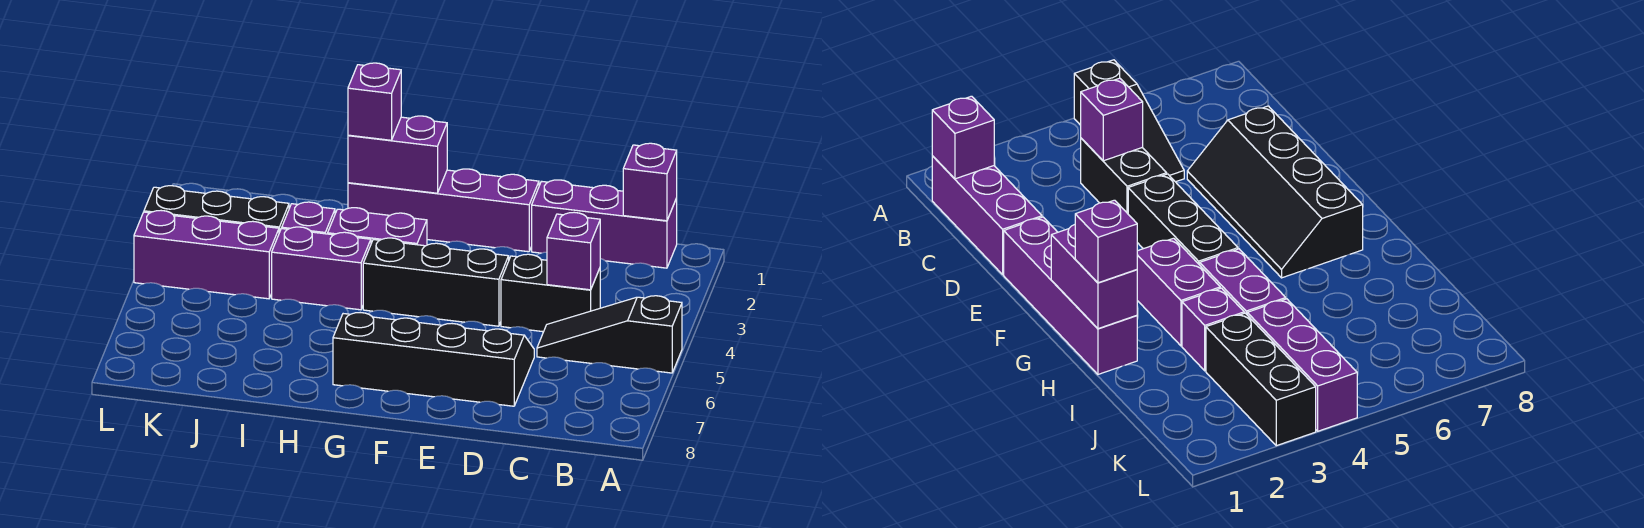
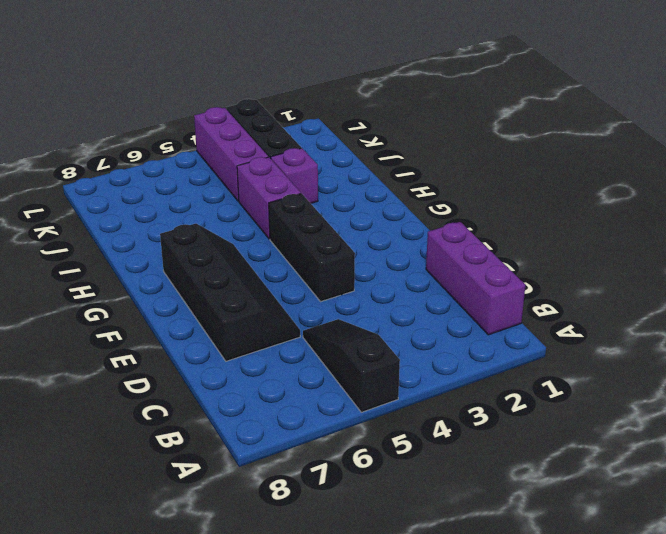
none -> black 1x2 brick [501,254,600,332]
none -> purple 1x4 brick [348,169,539,252]
none -> purple 1x2 brick [328,208,427,246]

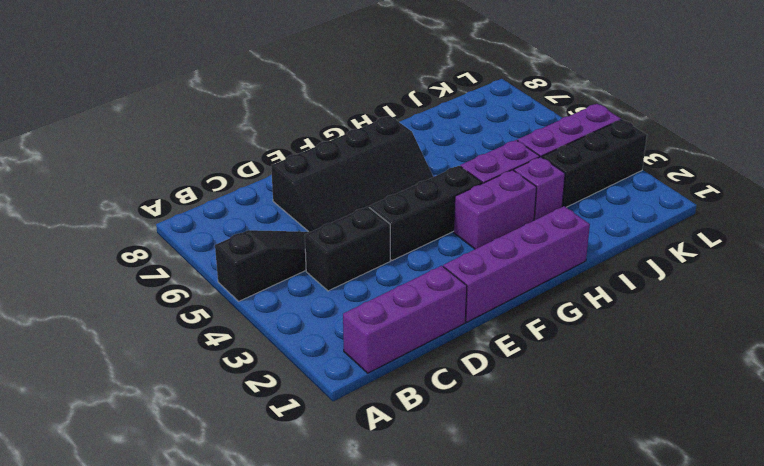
none -> purple 1x1 brick [623,143,677,221]
none -> purple 1x1 brick [547,212,600,290]
none -> purple 1x2 brick [348,116,447,193]

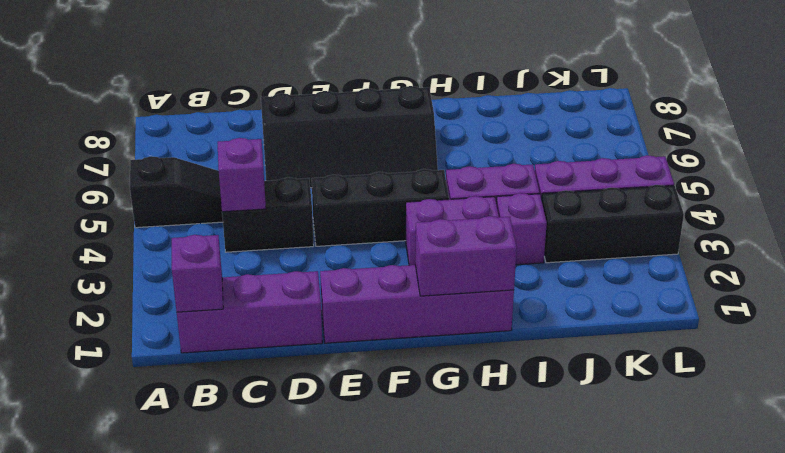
none -> purple 1x1 brick [348,63,401,140]

